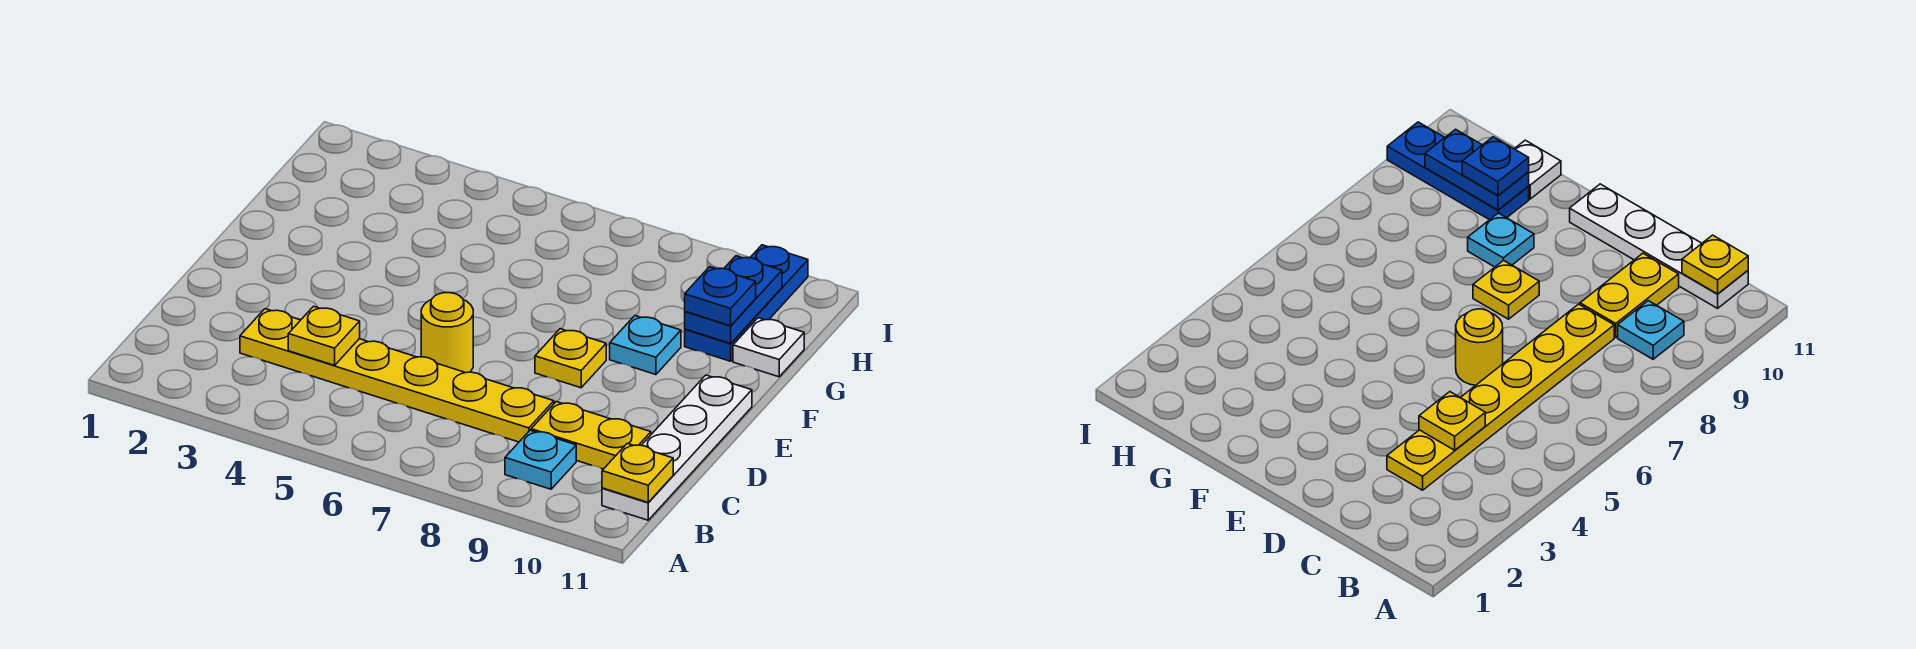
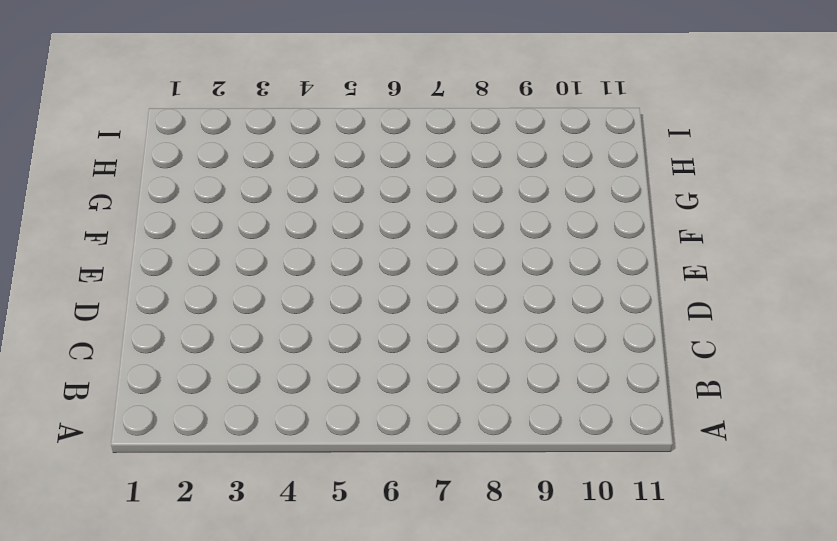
none -> cyan 1x1 plate [505,430,576,489]
none -> white 1x4 plate [602,375,752,520]
none -> yellow 1x6 plate [240,309,554,442]

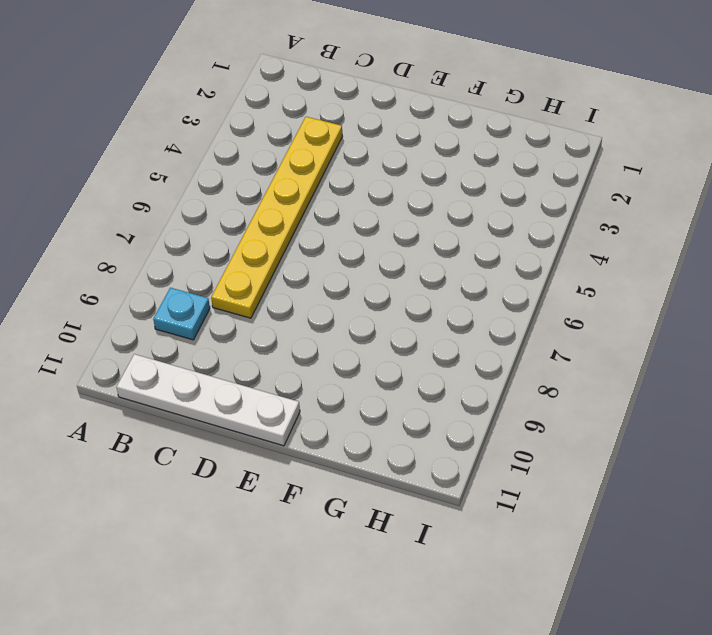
none -> yellow 1x2 plate [531,402,651,469]
none -> yellow 1x1 round brick [421,293,473,373]
none -> yellow 1x1 plate [535,329,606,388]

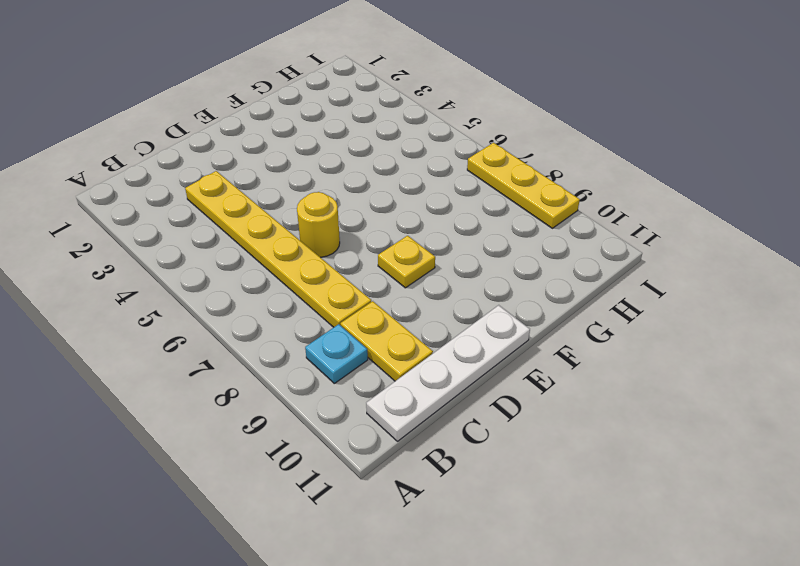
yellow 1x3 plate [467,143,580,228] -> none
none -> cyan 1x1 plate [610,316,681,375]
none -> blue 1x3 plate [685,245,808,361]
none -> white 1x1 plate [733,318,804,377]

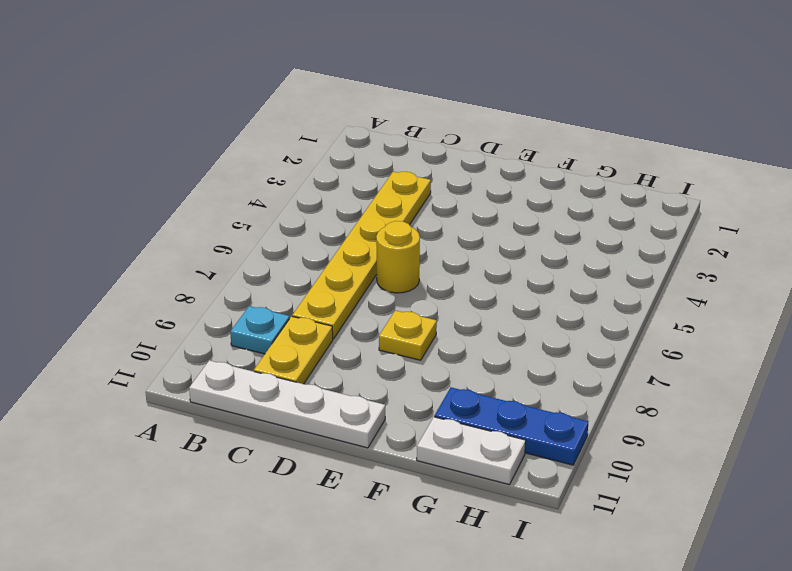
white 1x2 plate [417,417,526,485] -> white 1x1 plate [733,318,804,377]
none -> cyan 1x1 plate [610,316,681,375]
none -> yellow 1x1 plate [602,443,673,502]
none -> yellow 1x1 plate [288,306,360,365]

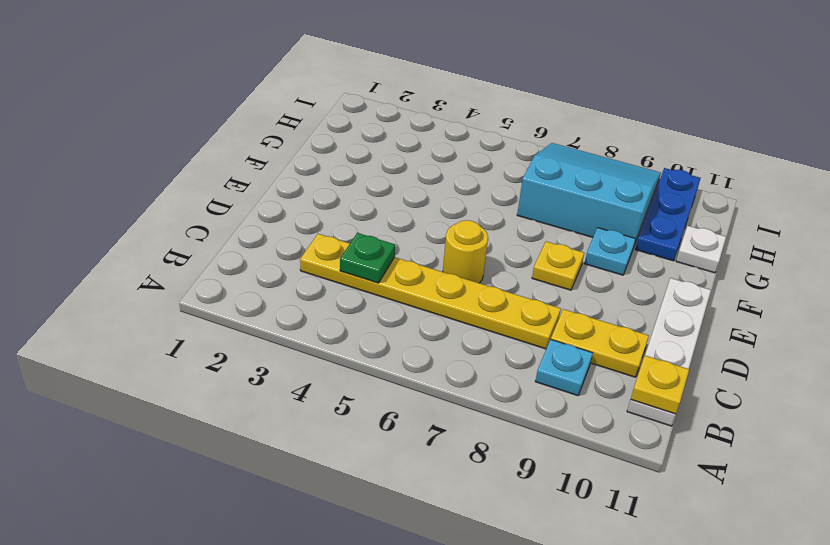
green 1x1 plate [340,233,395,283] -> yellow 1x1 plate [288,306,360,365]
cyan 3x3 slope [517,143,661,246] -> none
none -> blue 1x2 plate [685,256,782,343]
none -> blue 1x1 plate [685,267,756,326]

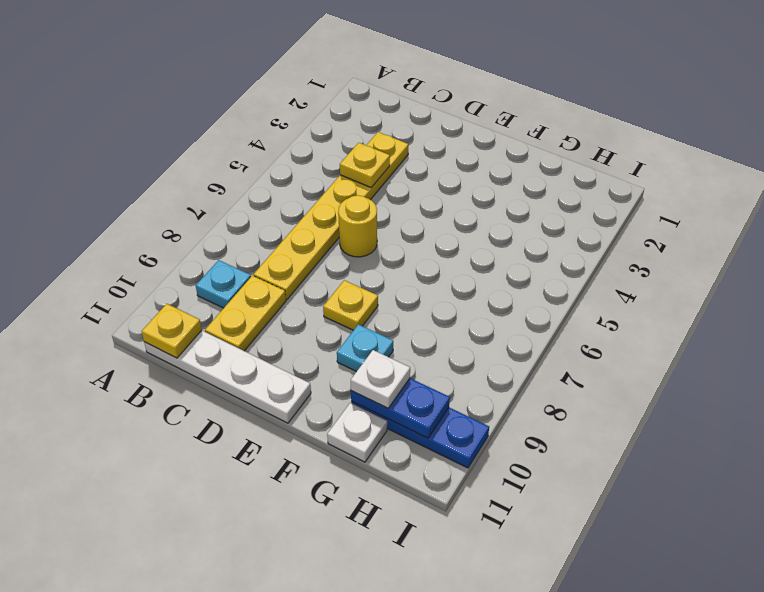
white 1x1 plate [351,350,410,408] -> blue 1x1 plate [685,267,756,326]

